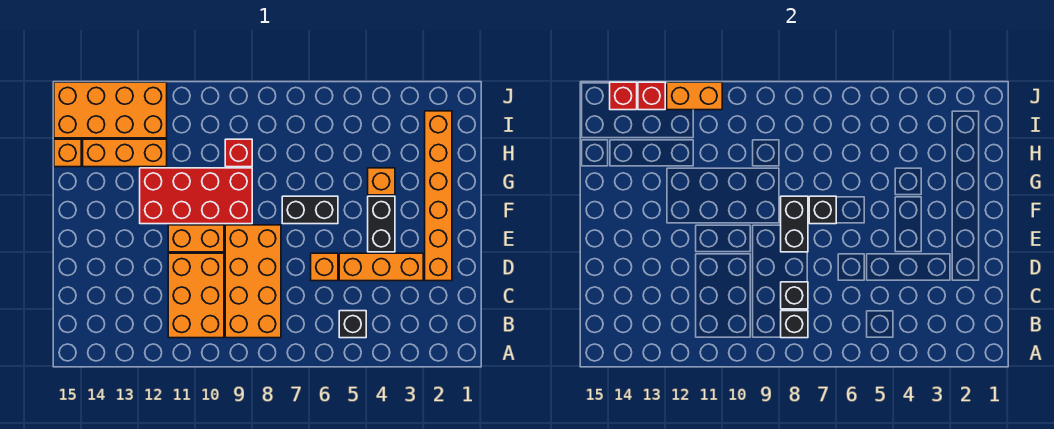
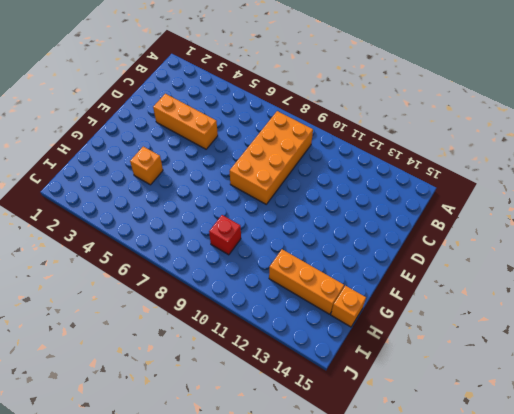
none -> black 1x1 brick [339,311,366,338]
none -> orange 2x3 brick [168,253,224,338]
none -> orange 1x6 brick [425,111,452,281]

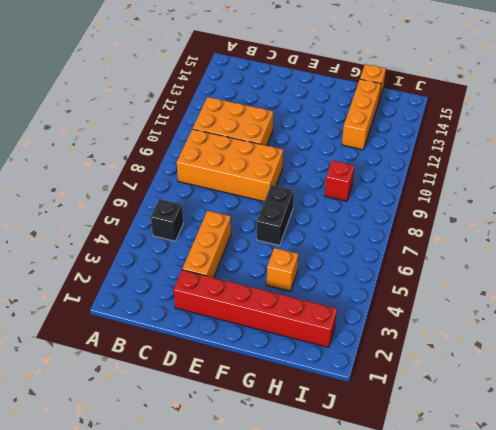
red 1x6 brick [173,270,337,347] -> orange 1x6 brick [425,111,452,281]
none -> orange 1x1 brick [311,253,338,281]
none -> black 1x2 brick [368,196,395,252]
none -> orange 1x2 brick [168,225,224,252]

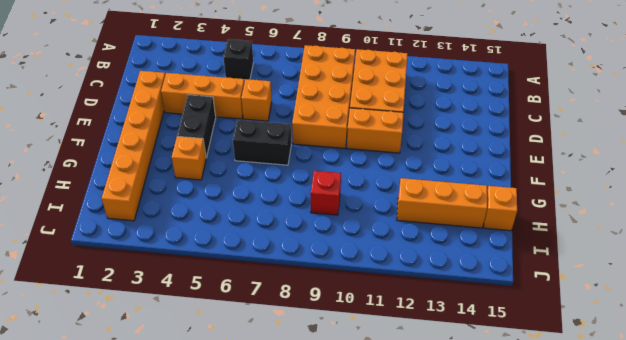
none -> red 2x4 brick [140,168,252,224]
none -> orange 2x4 brick [54,82,167,138]
none -> black 1x1 brick [781,311,808,338]

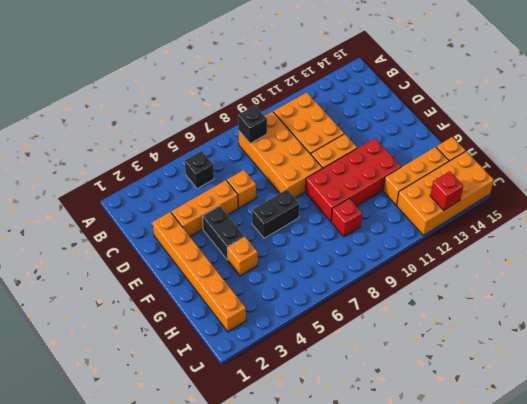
none -> black 1x1 brick [781,282,808,309]
none -> black 1x2 brick [781,196,808,252]
none -> black 1x1 brick [809,196,836,224]

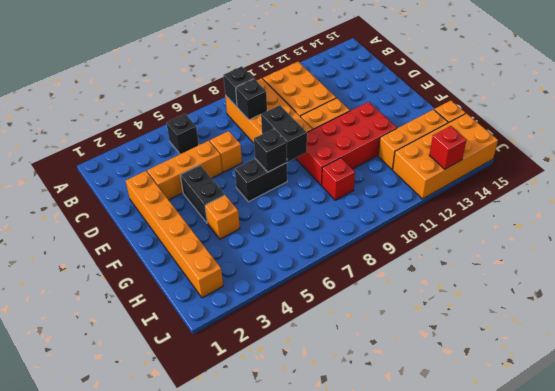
none -> orange 1x2 brick [667,82,722,110]
none -> red 1x1 brick [610,82,637,110]

